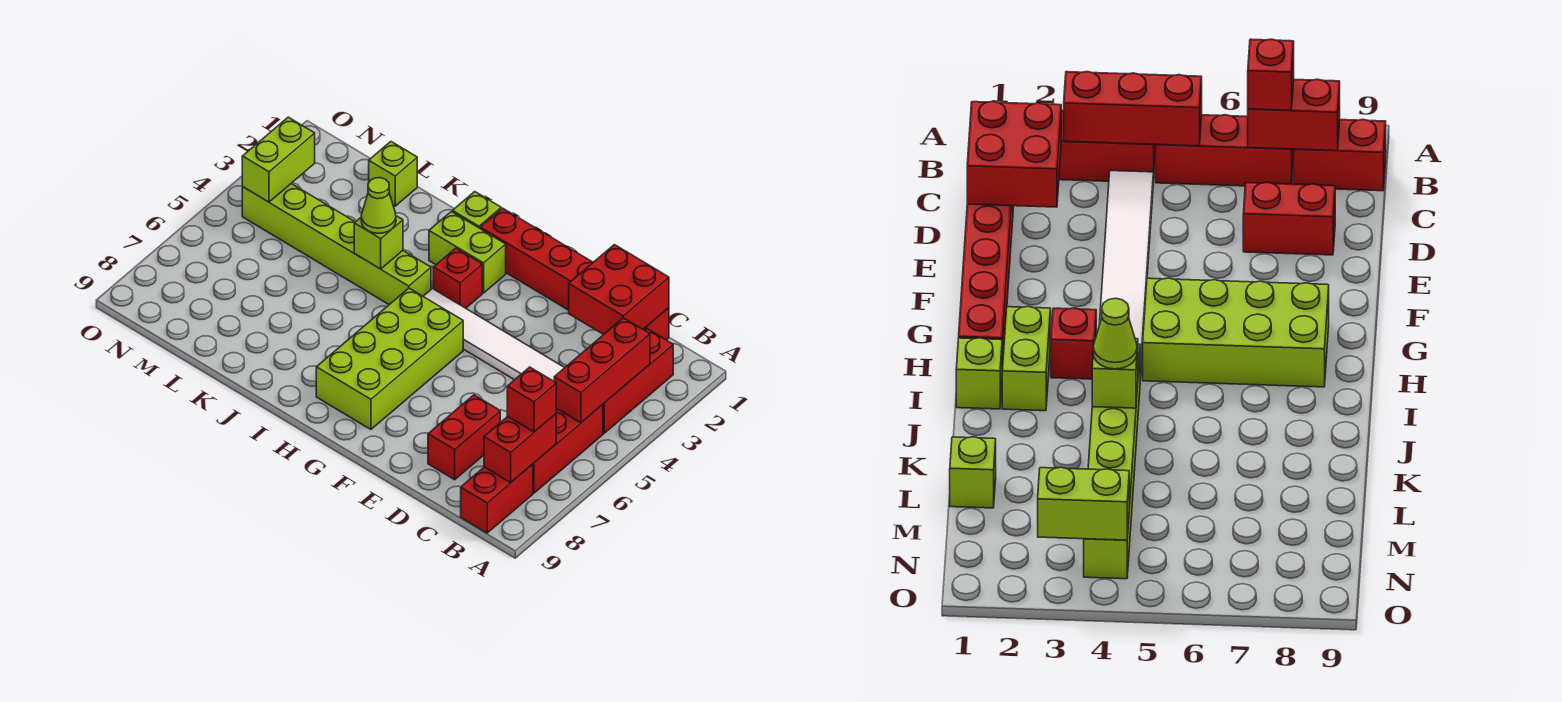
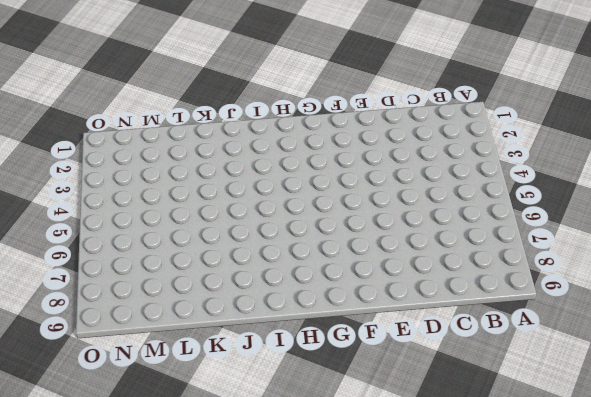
none -> red 1x3 brick [603,329,673,433]
none -> red 1x3 brick [533,405,603,493]
none -> red 1x2 brick [461,464,533,533]

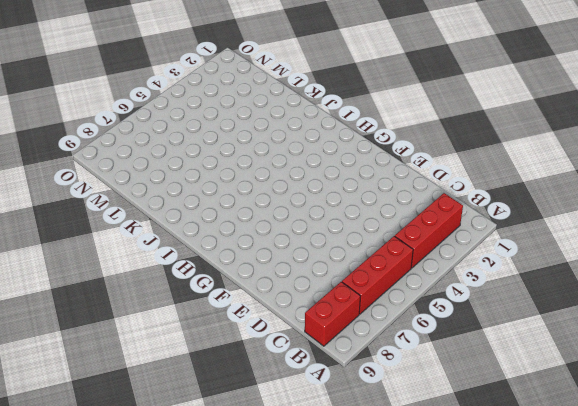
none -> red 1x6 brick [480,208,669,340]
none -> white 1x6 tile [423,289,564,381]
none -> red 1x2 brick [428,395,500,480]

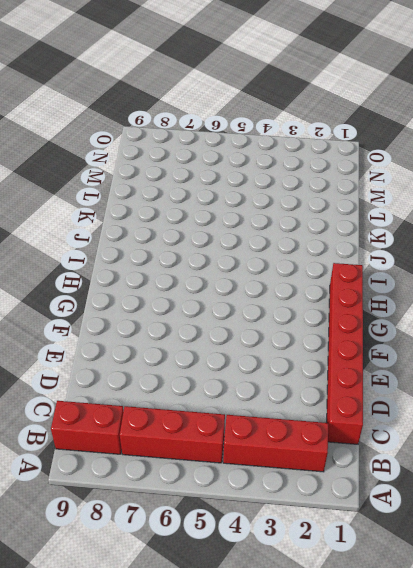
none -> white 1x6 tile [423,289,564,381]
none -> red 1x2 brick [428,395,500,480]
none -> lime 2x4 brick [316,288,463,429]

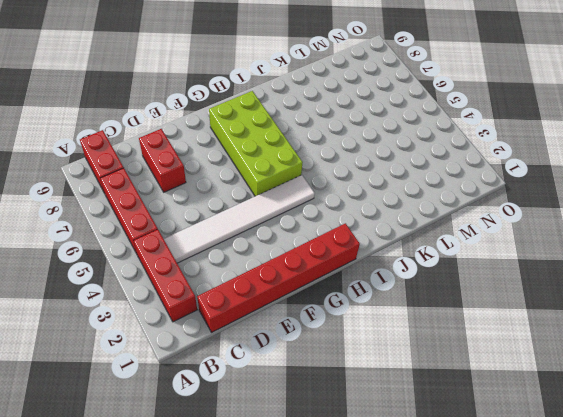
none -> lime 1x2 brick [429,212,506,293]
none -> red 1x1 brick [433,248,482,308]
none -> lime 1x1 brick [452,192,501,228]

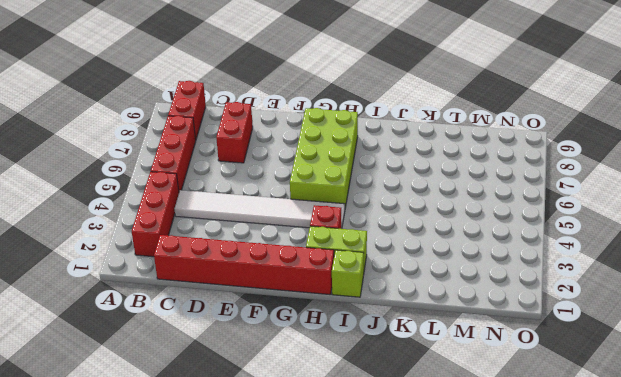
none -> lime 1x6 brick [242,184,431,305]
none -> lime 1x1 brick [369,142,417,206]
none -> red 1x3 brick [554,318,650,423]

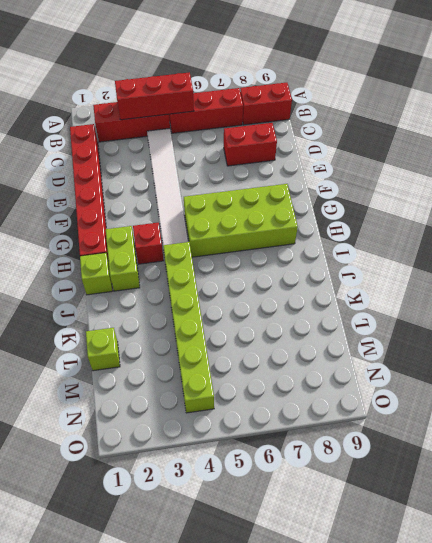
none -> red 1x2 brick [484,414,556,483]
none -> red 2x2 brick [569,245,669,335]
none -> lime 1x1 brick [354,216,403,269]

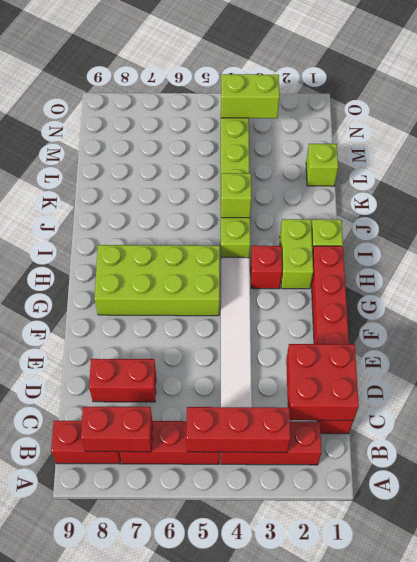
none -> red 1x1 brick [507,367,556,432]
none -> lime 1x1 cone [361,178,396,233]

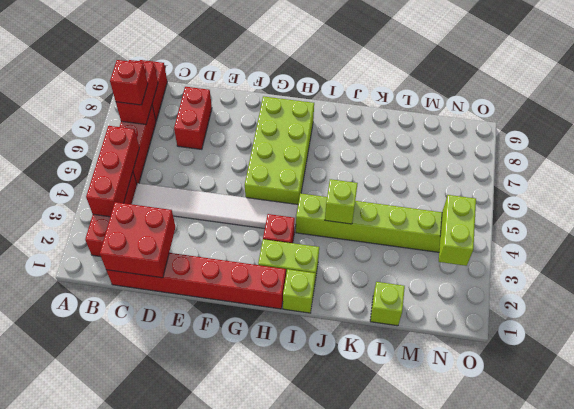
none -> lime 1x1 cone [361,178,396,233]

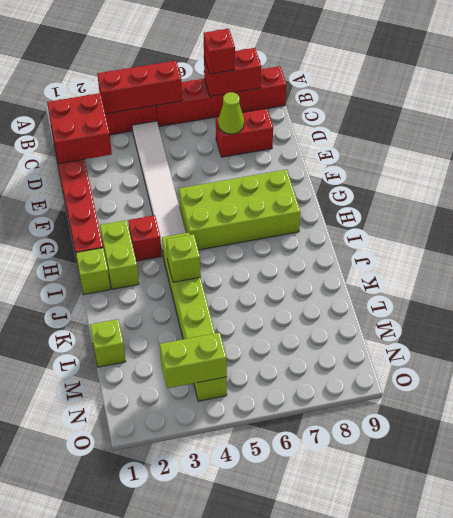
lime 1x1 cone [218,92,244,134] -> lime 1x1 cone moved to [361,178,396,233]

